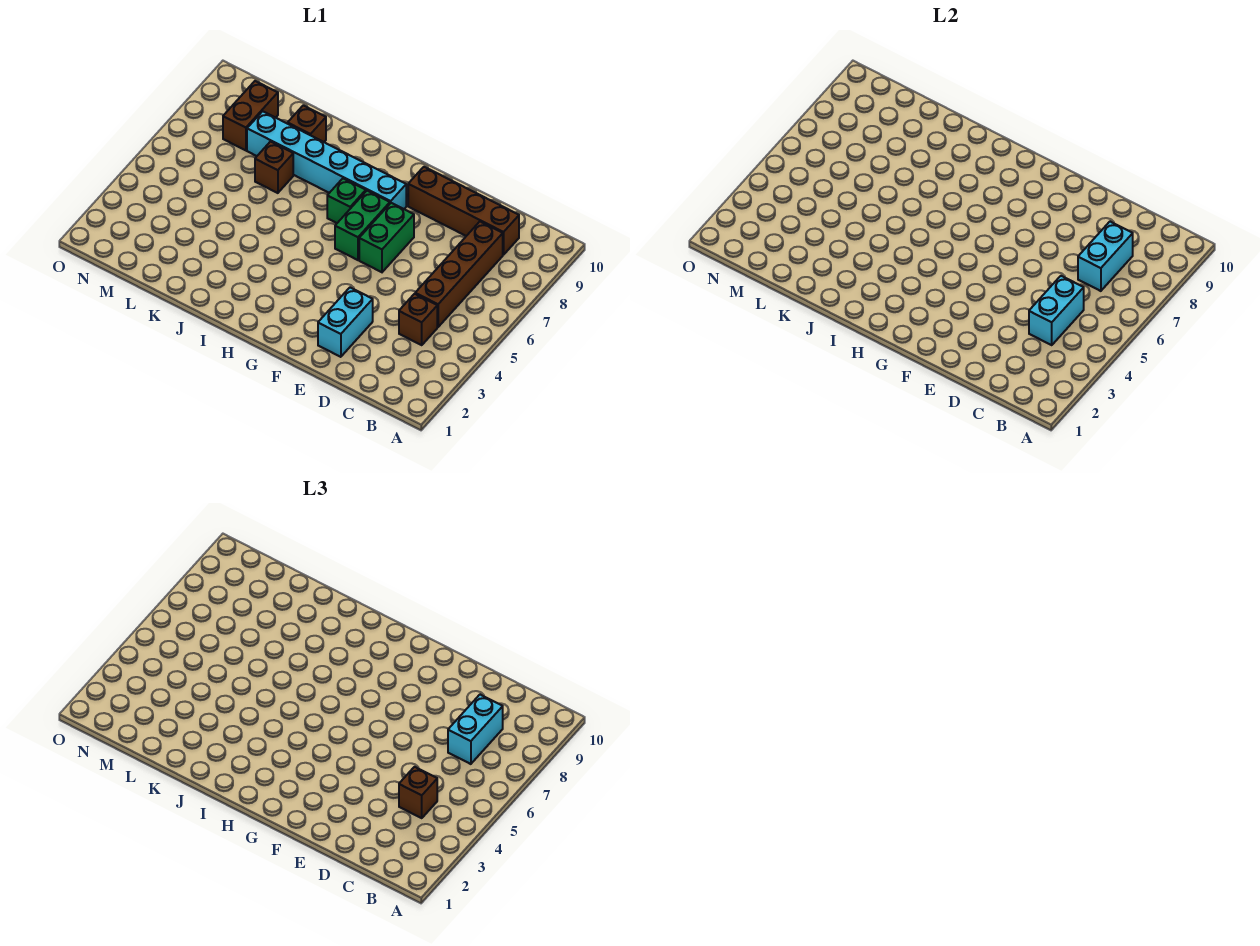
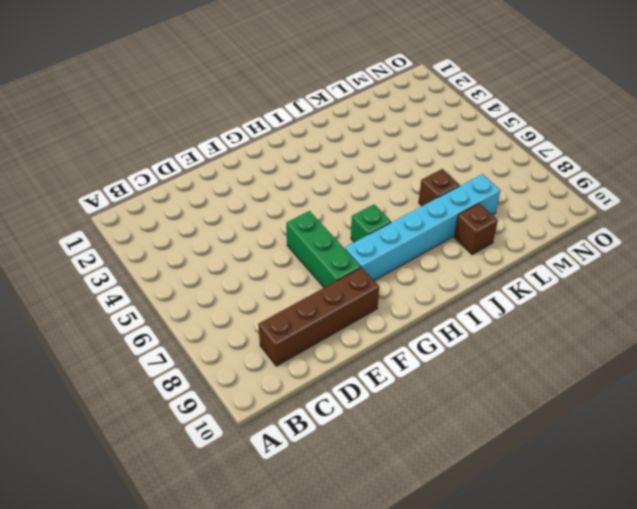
green 1x3 brick [286,211,361,288] -> green 1x2 brick [359,203,414,272]
none -> brown 1x1 brick [399,294,437,345]
none -> brown 1x4 brick [415,222,503,327]
none -> cyan 1x2 brick [318,288,373,357]

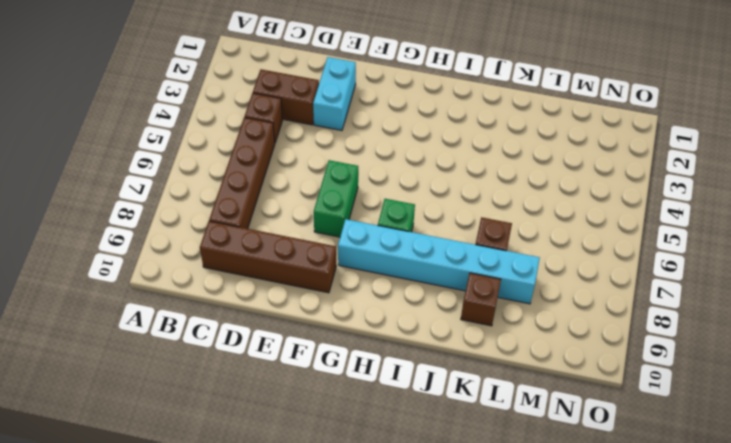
brown 1x2 brick [253,69,319,125] -> brown 1x2 brick turned to [223,81,278,150]
none -> green 1x2 brick [335,191,390,260]
none -> cyan 1x2 brick [1029,276,1084,345]
none -> cyan 1x2 brick [1078,222,1133,291]

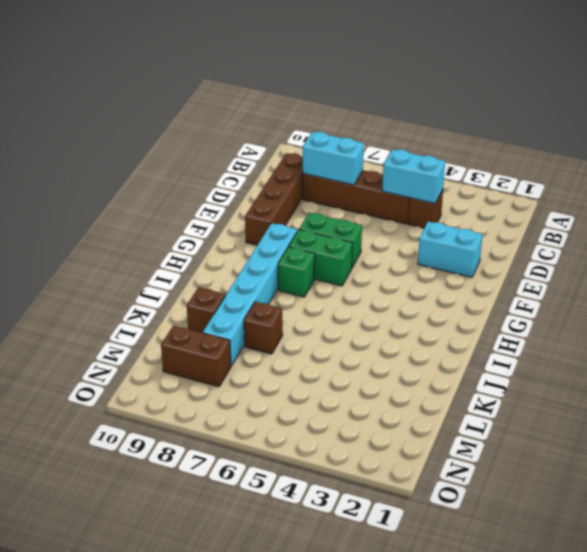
none -> brown 1x1 brick [399,767,437,818]
none -> cyan 1x2 brick [448,695,503,764]

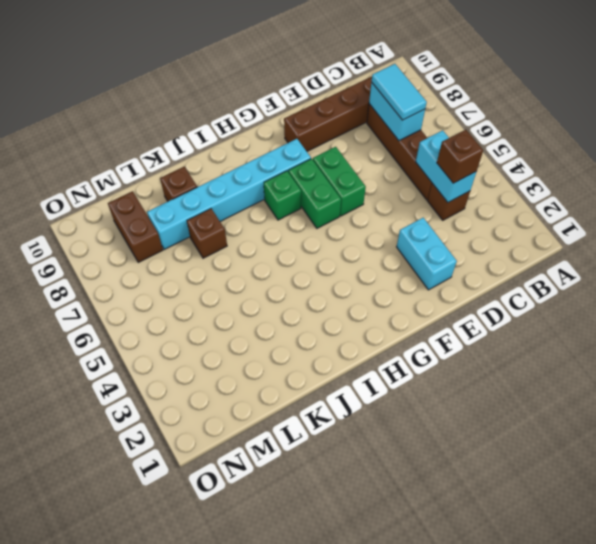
cyan 1x2 tile [372,64,427,120] -> cyan 1x2 brick [448,695,503,764]

